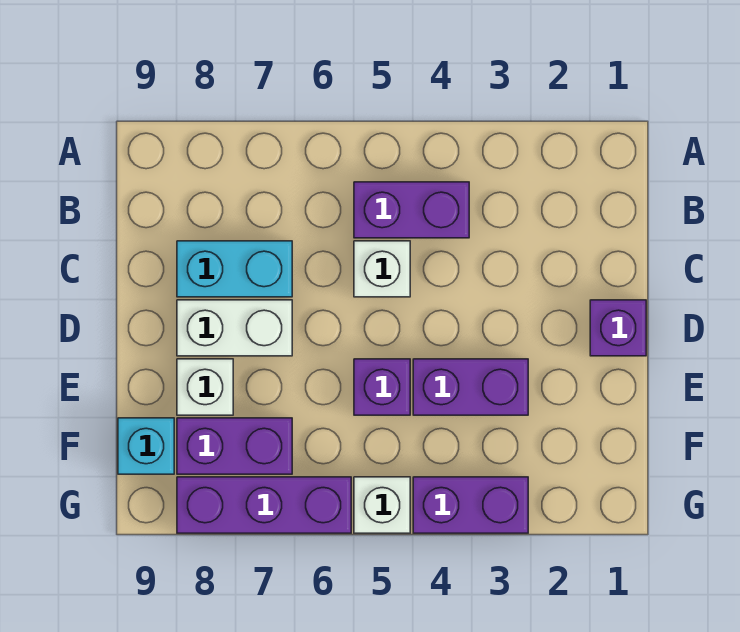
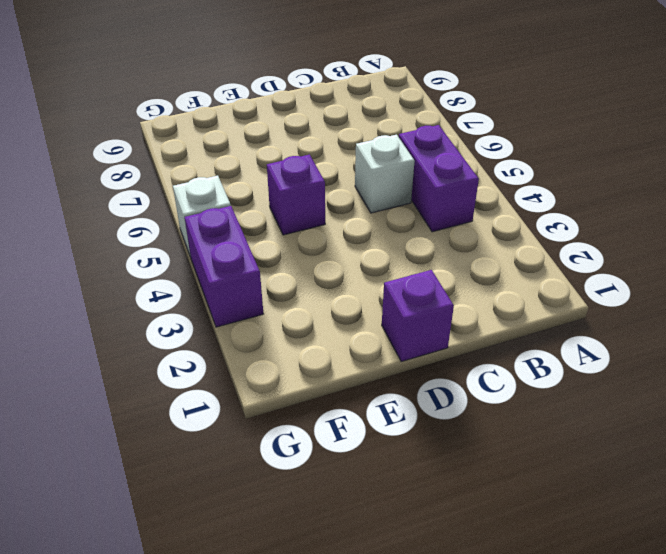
none -> cyan 1x2 brick [177,241,292,297]
none -> white 1x2 brick [177,300,292,356]
none -> purple 1x2 brick [413,359,528,415]

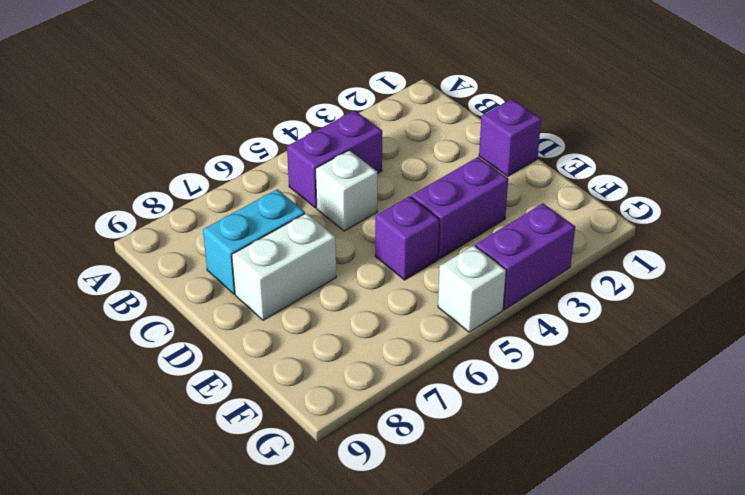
none -> white 1x1 brick [177,359,233,415]
none -> purple 1x2 brick [177,418,292,474]
none -> cyan 1x1 brick [118,418,174,474]

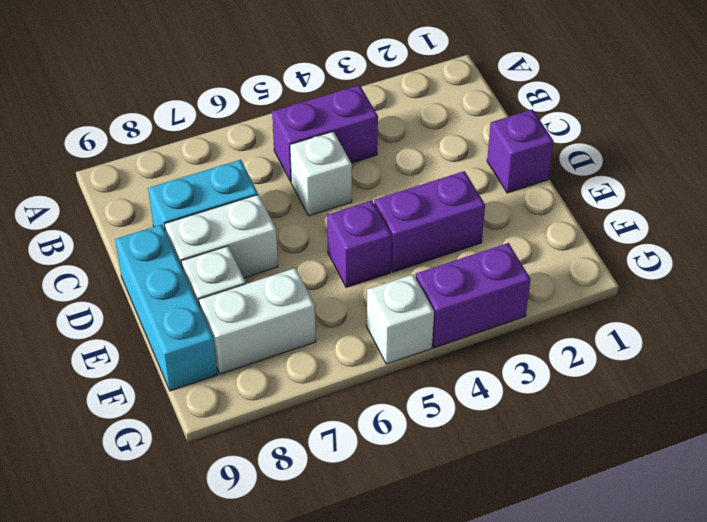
cyan 1x3 brick [115,225,217,391] -> cyan 1x1 brick [118,418,174,474]
white 1x2 brick [199,268,316,374] -> purple 1x2 brick [177,418,292,474]
none -> purple 1x3 brick [177,477,351,533]

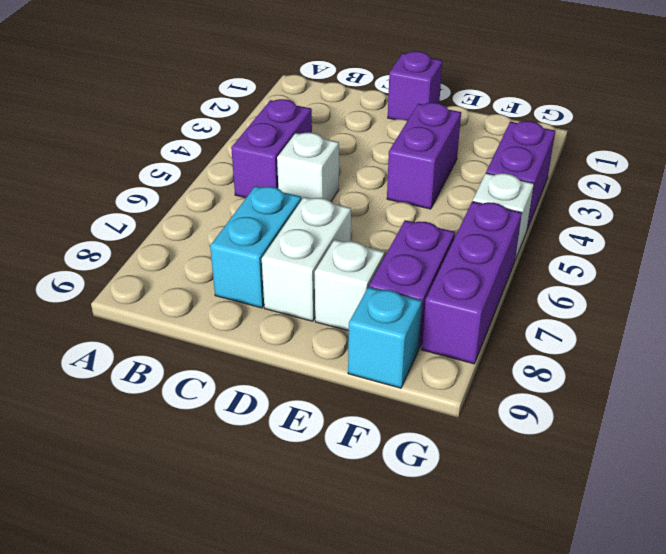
none -> purple 1x1 brick [354,359,410,415]

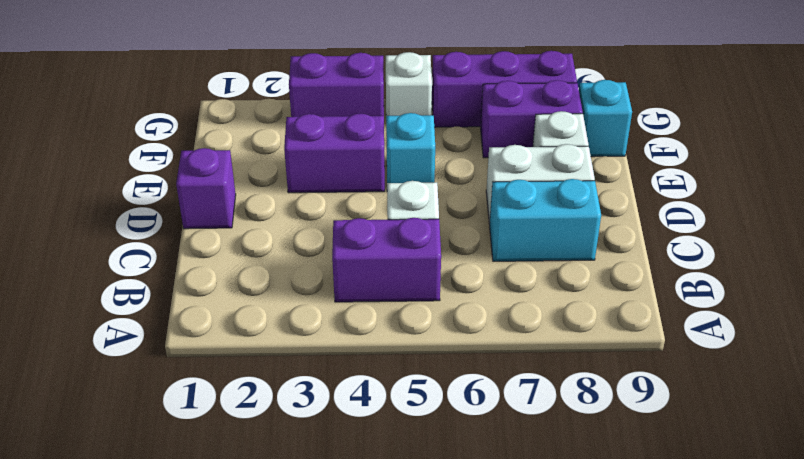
cyan 1x1 brick [386,113,435,183] -> purple 1x1 brick [354,359,410,415]

